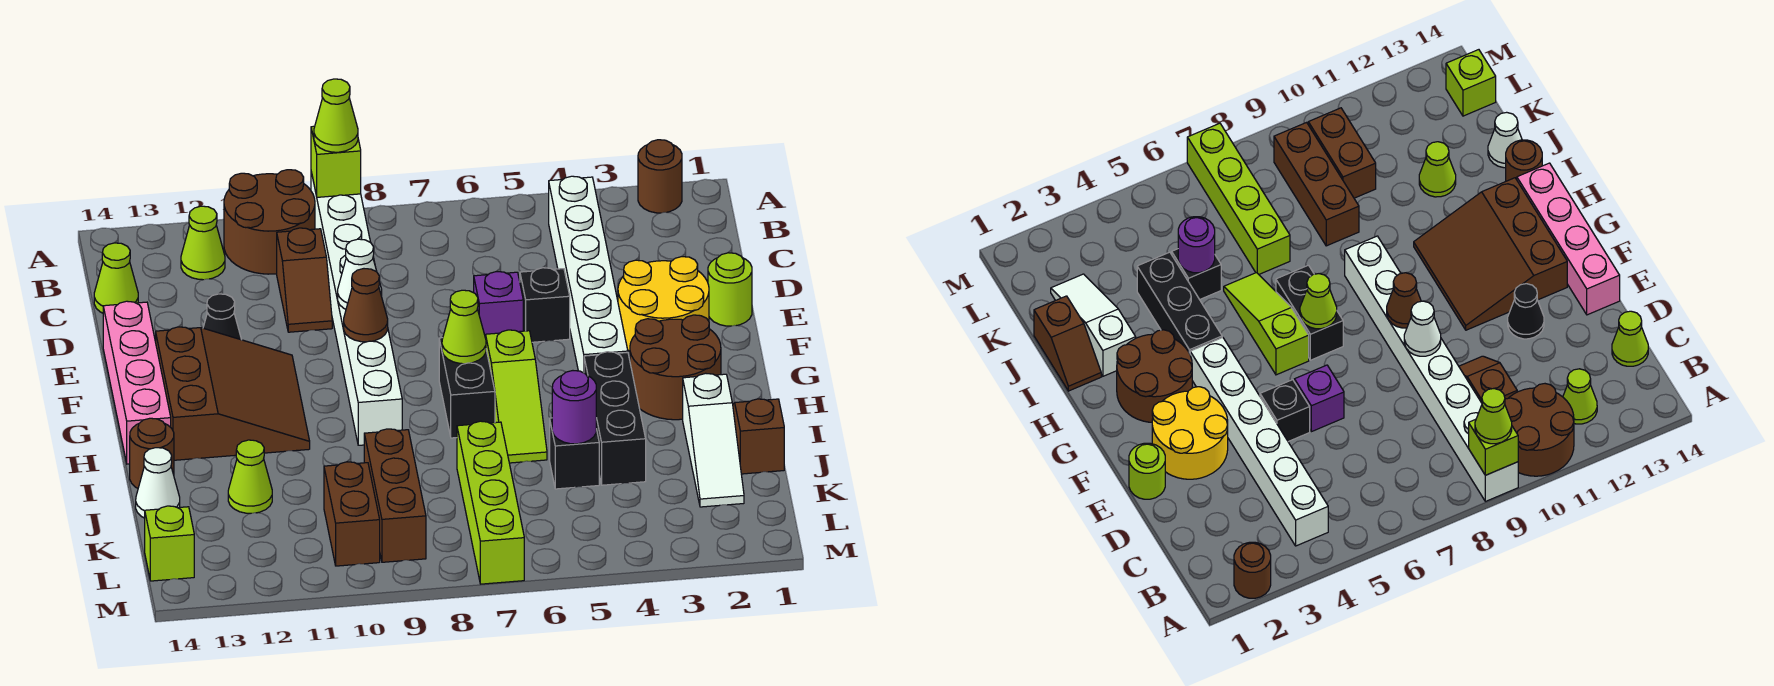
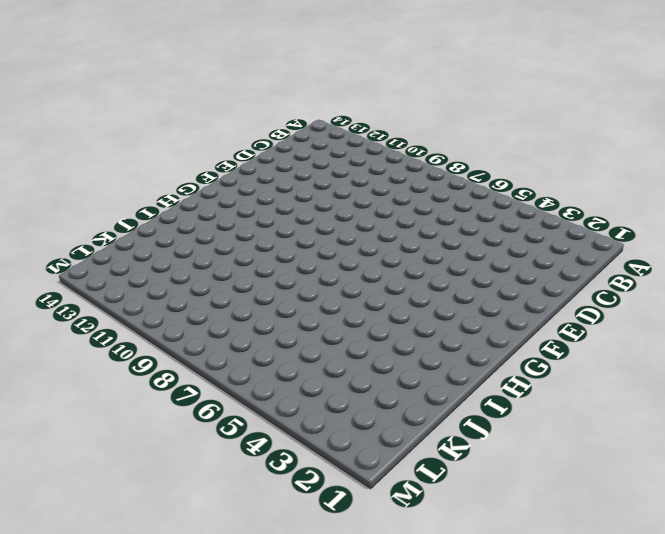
none -> brown 1x1 round brick [638,140,682,213]
none -> white 1x8 brick [311,172,402,445]
none -> brown 2x2 round brick [224,170,315,274]
none -> white 1x6 brick [549,176,628,373]

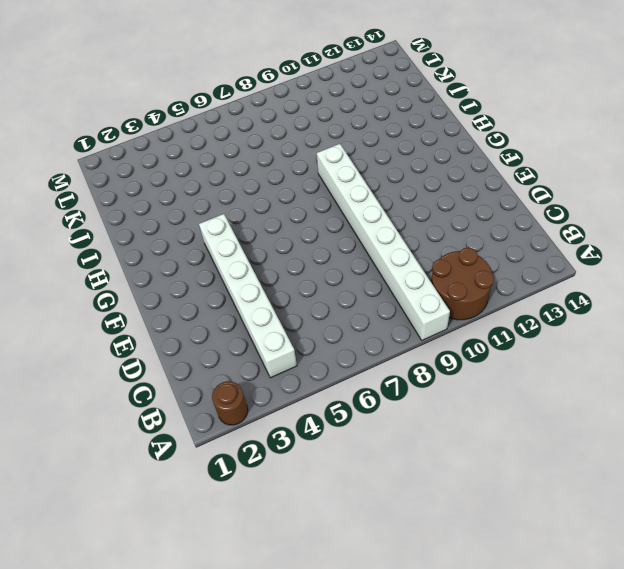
none -> lime 1x1 cone [181,206,225,280]
none -> brown 1x2 slope [277,228,332,332]
none -> lime 1x1 cone [94,243,138,313]
none -> lime 1x1 round brick [708,253,752,326]

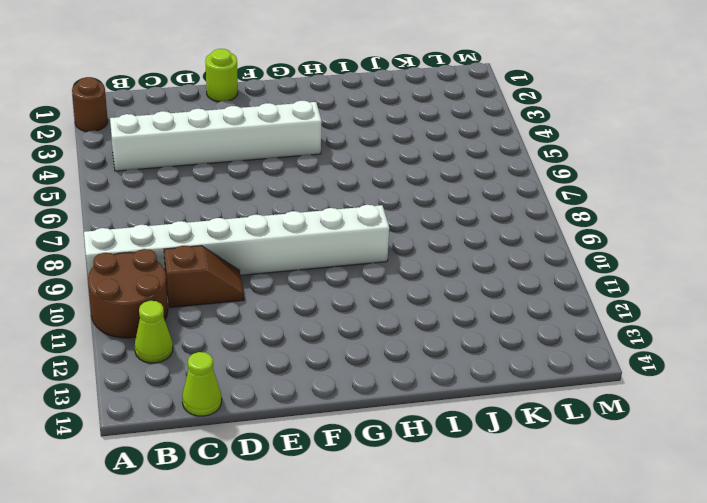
none -> yellow 2x2 round brick [618,257,709,351]
none -> black 1x1 brick [520,268,570,342]
none -> purple 1x1 brick [474,271,523,338]
none -> black 1x1 cone [203,294,241,340]

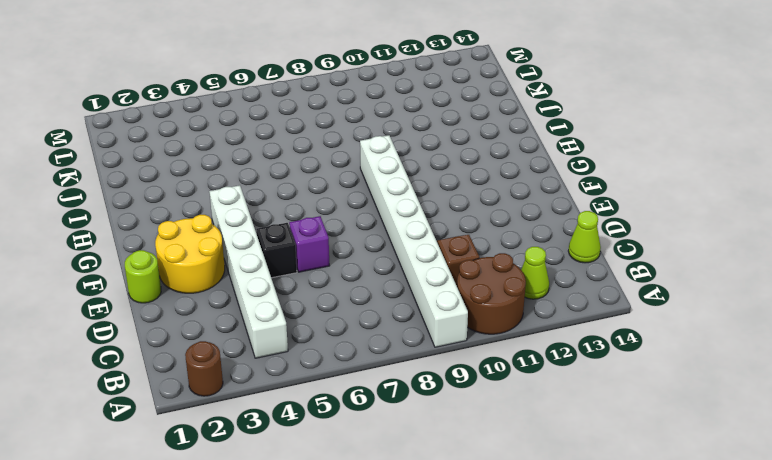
none -> black 1x1 cone [203,294,241,340]
none -> pink 1x4 brick [103,301,171,464]
none -> brown 3x3 slope [156,327,310,460]
none -> brown 2x2 round brick [630,315,721,420]

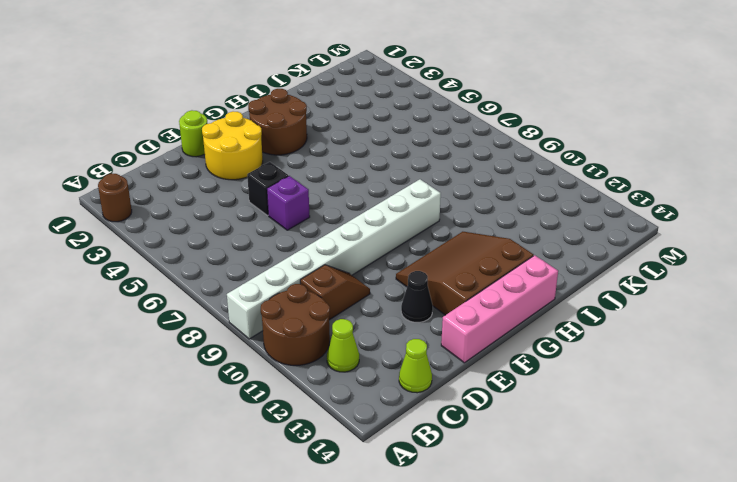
none -> white 1x6 brick [549,176,628,373]
none -> lime 1x3 slope [486,330,547,463]
none -> black 1x2 brick [439,338,495,438]
none -> black 1x3 brick [584,352,646,485]

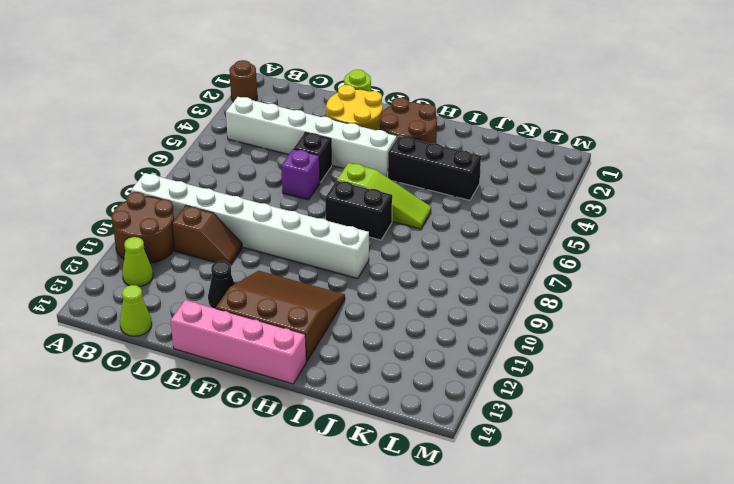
none -> brown 1x2 slope [733,399,784,474]
none -> white 1x3 slope [683,373,744,507]
none -> brown 1x1 round brick [130,418,174,488]
none -> black 1x1 brick [550,418,599,489]

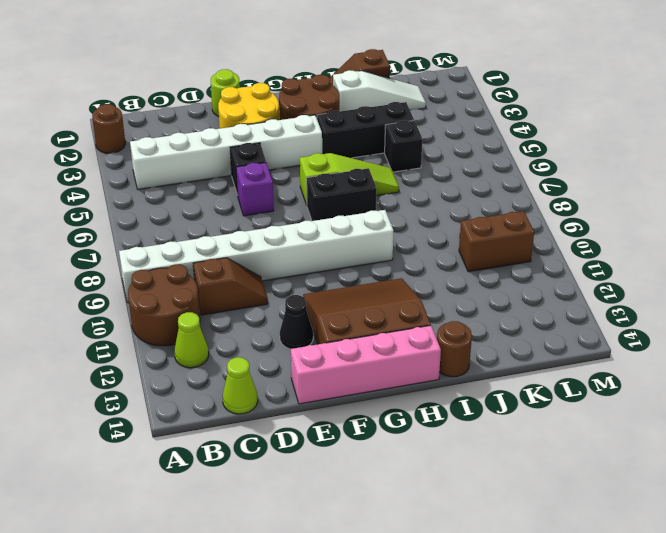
none -> lime 1x4 brick [457,421,524,584]
none -> brown 1x3 brick [364,429,426,562]
none -> lime 1x1 cone [228,440,272,513]
none -> white 1x1 cone [136,448,180,518]

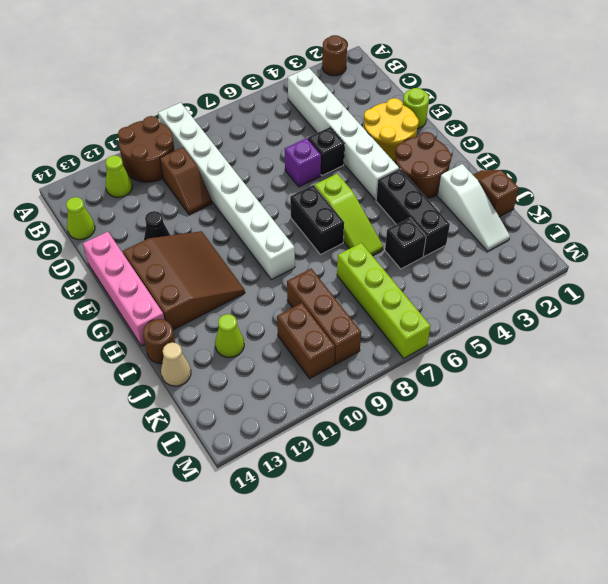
tan 1x1 cone [161,342,191,386] -> white 1x1 cone [136,448,180,518]
none -> lime 1x1 brick [145,506,194,581]
none -> lime 1x1 brick [311,126,361,197]
none -> white 1x1 cone [338,239,382,309]
none -> brown 1x1 cone [344,269,388,342]

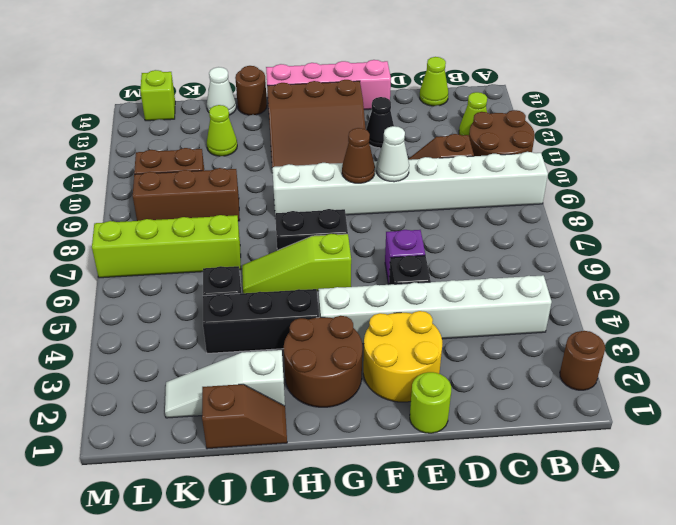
none -> lime 1x1 brick [311,126,361,197]
none -> lime 1x1 cone [442,290,486,364]
none -> purple 1x1 round brick [552,371,596,444]
none -> lime 1x1 cone [314,79,358,152]

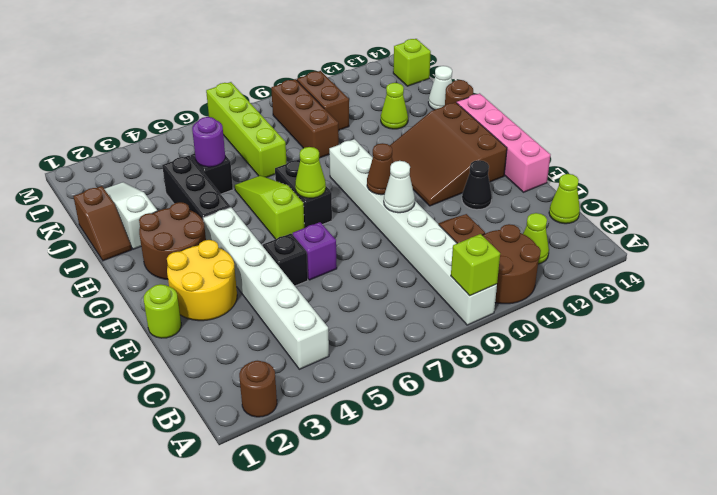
none -> lime 1x1 cone [314,79,358,152]

